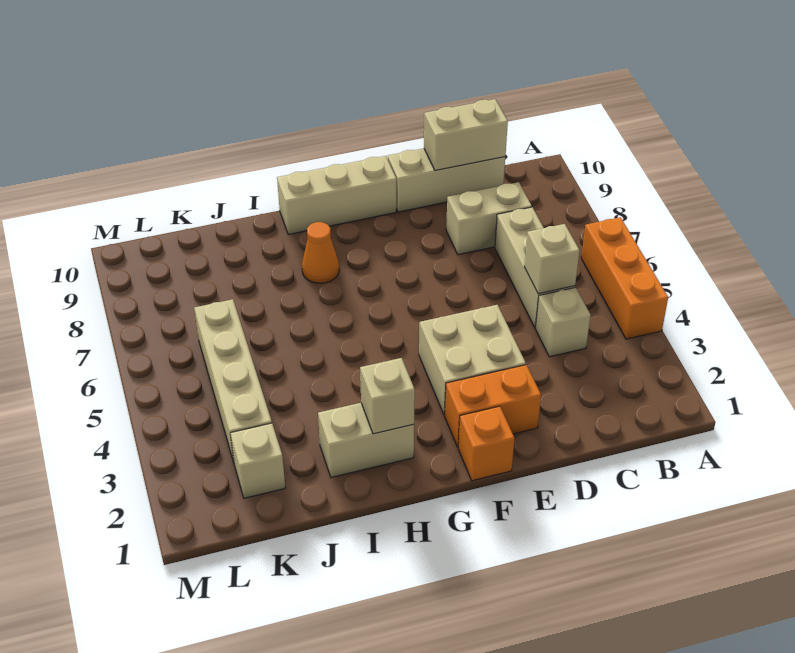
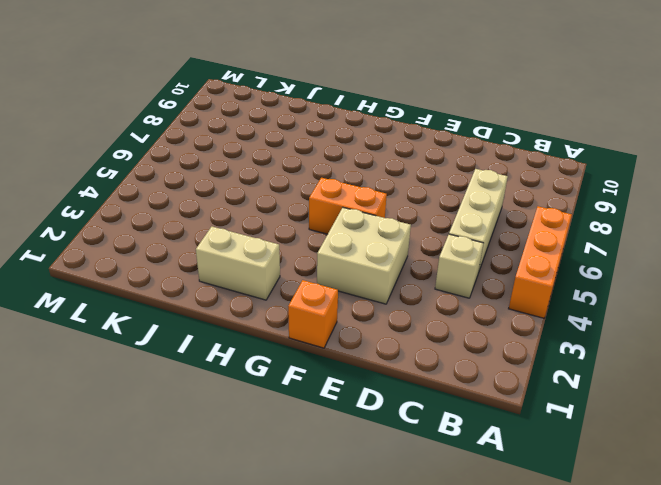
orange 1x2 brick [309,178,387,234] -> orange 1x2 brick moved to [445,365,541,447]
none -> tan 1x2 brick [446,182,532,255]
none -> tan 1x3 brick [388,148,505,212]
none -> tan 1x3 brick [277,156,396,234]

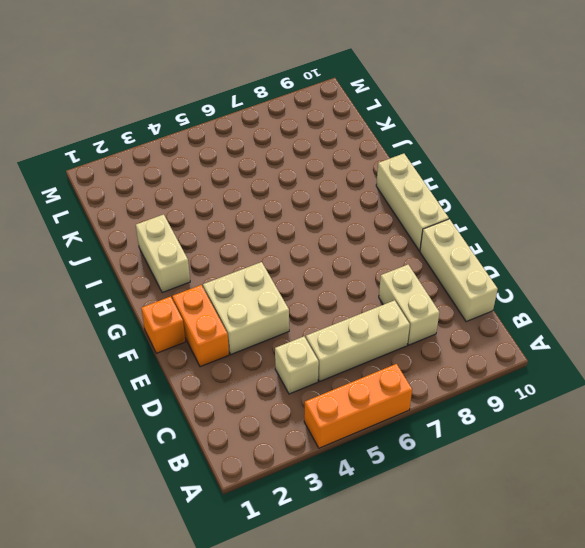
none -> orange 1x1 cone [302,222,339,283]
none -> tan 1x1 brick [230,423,285,498]
none -> tan 1x4 brick [194,299,272,462]

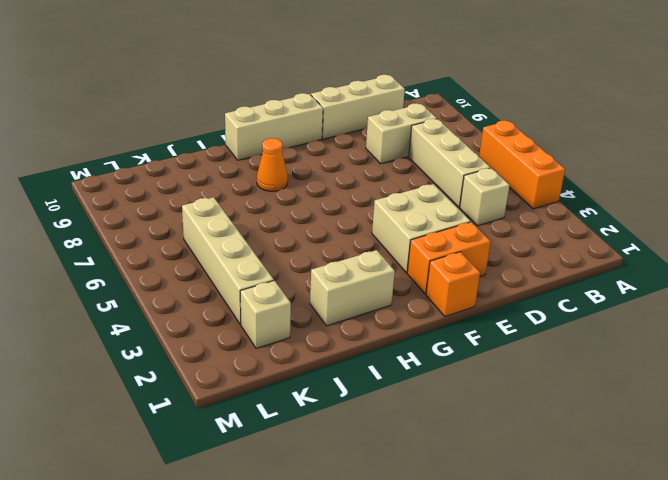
none -> tan 1x1 brick [524,224,580,294]
none -> tan 1x2 brick [424,99,508,171]
none -> tan 1x1 brick [360,358,415,434]

